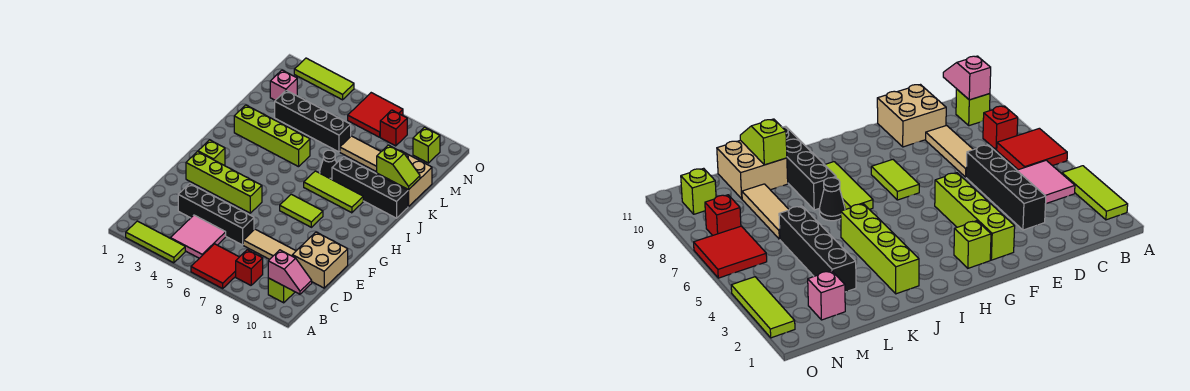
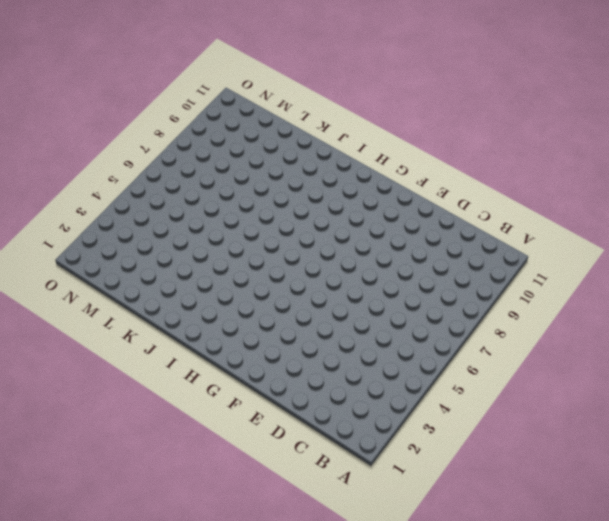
none -> lime 1x3 tile [126,221,185,263]
none -> red 2x2 tile [191,244,239,288]
none -> pink 2x2 tile [170,215,226,258]

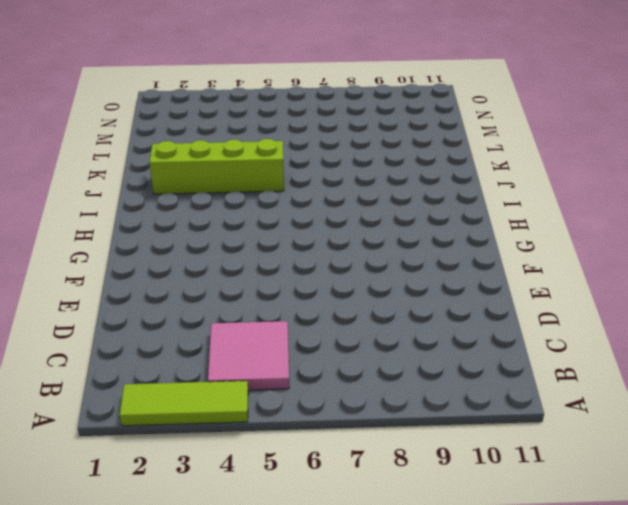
none -> red 2x2 tile [191,244,239,288]
none -> red 1x1 brick [236,250,263,285]
none -> lime 1x1 brick [268,278,295,303]

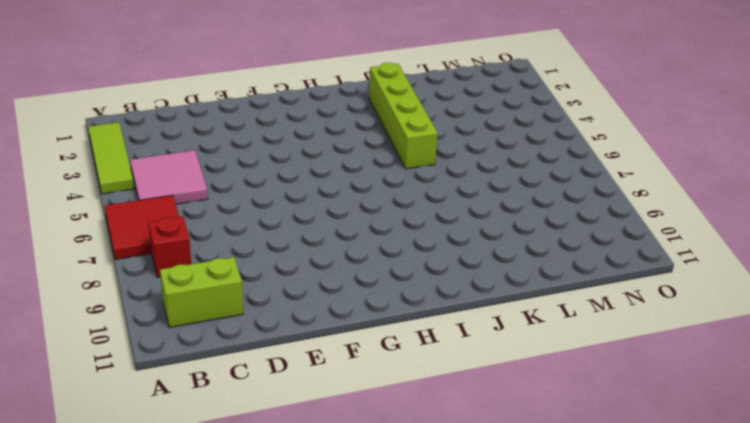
lime 1x2 brick [160,257,243,327] -> lime 1x1 brick [268,278,295,303]
none -> black 1x4 brick [178,183,254,245]
none -> tan 1x3 tile [243,229,296,259]
none -> tan 2x2 brick [292,232,348,288]

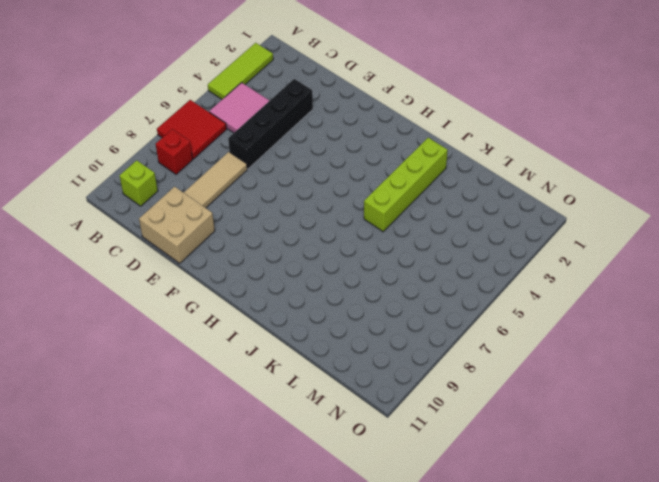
none -> lime 1x4 brick [186,152,262,213]
none -> lime 1x1 brick [198,140,225,165]
none -> lime 1x2 tile [280,194,323,227]

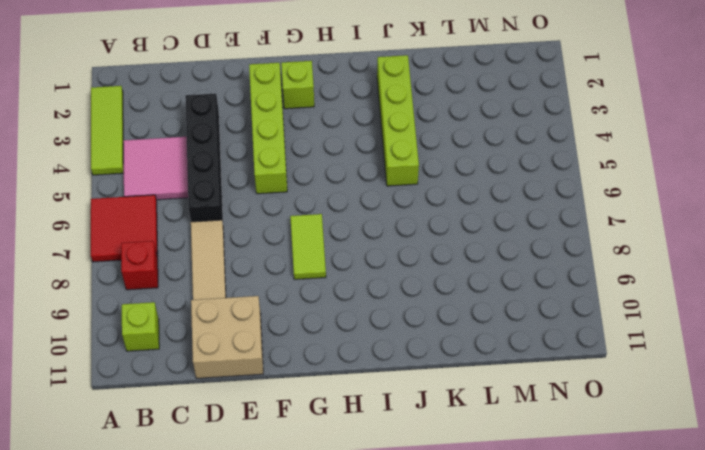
none -> lime 1x3 tile [304,171,363,213]
none -> black 1x1 cone [320,150,336,179]
none -> black 1x4 brick [332,157,408,218]

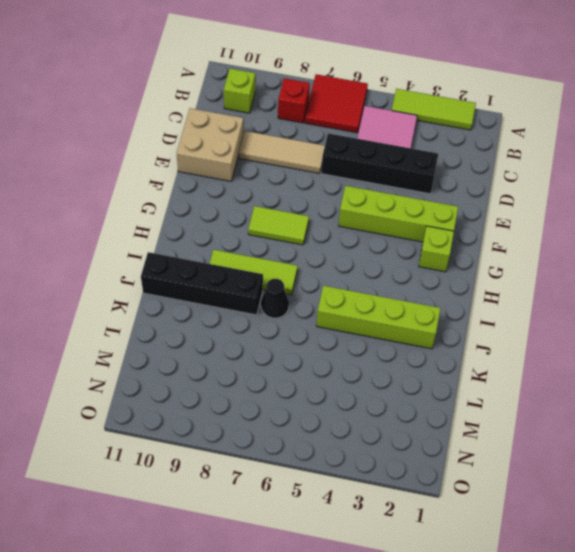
none -> tan 2x2 brick [377,151,432,207]
none -> black 1x4 brick [275,90,351,152]
none -> tan 1x3 tile [340,136,381,172]

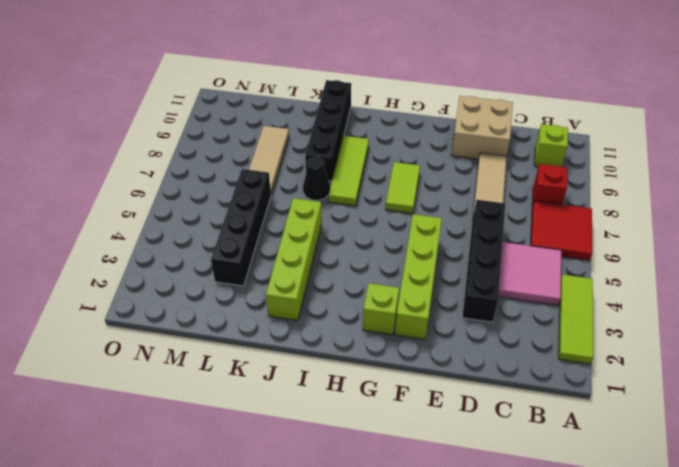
none -> tan 2x2 brick [377,151,432,207]
none -> pink 1x1 brick [270,70,297,100]
none -> red 2x2 tile [348,93,403,137]

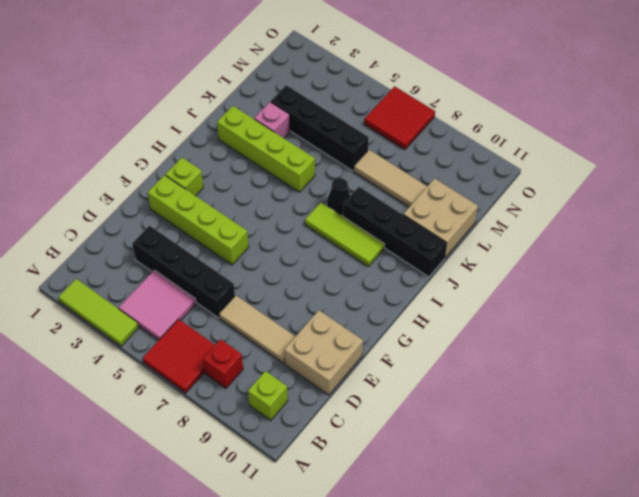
pink 1x1 brick [254,102,290,138] -> pink 1x1 brick moved to [270,70,297,100]
none -> lime 1x2 tile [280,194,323,227]
none -> red 1x1 brick [380,110,407,146]
none -> lime 1x1 brick [413,127,440,163]

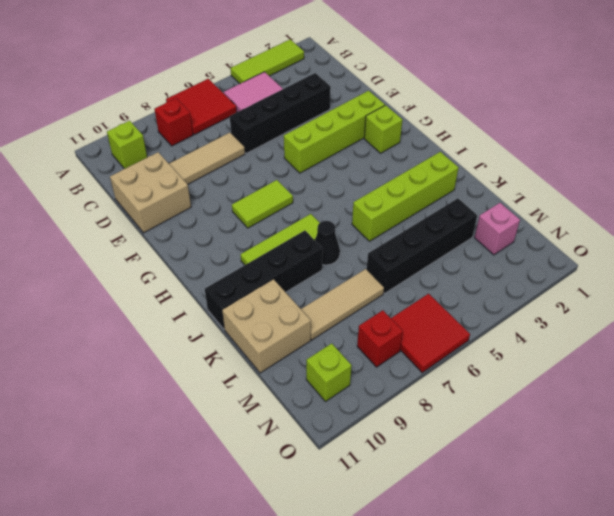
none -> lime 1x3 tile [294,58,354,100]
none -> pink 1x2 slope [268,250,312,294]
none -> lime 1x2 slope [377,145,420,190]

